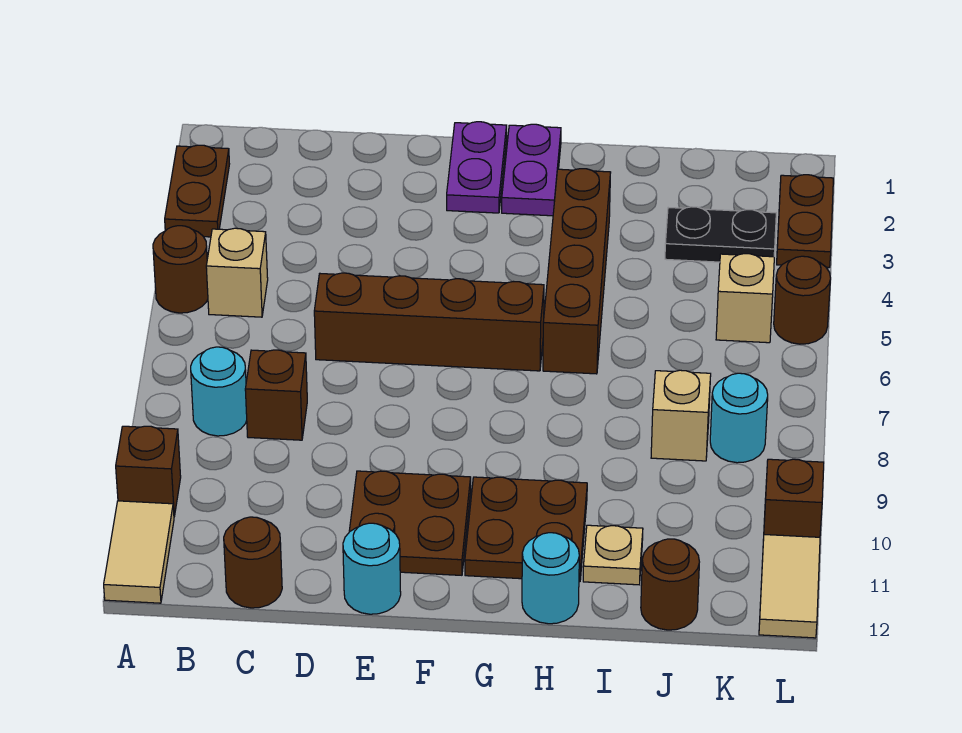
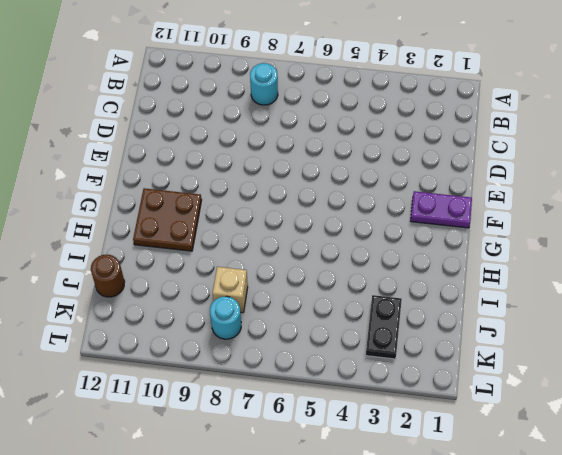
none -> brown 1x2 plate [165,145,229,237]
none -> brown 1x1 round brick [153,226,208,313]
none -> brown 1x1 brick [116,426,181,516]

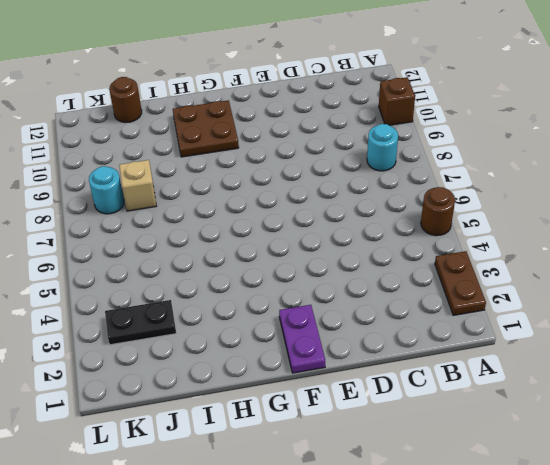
none -> tan 1x2 tile [104,501,174,603]
none -> tan 1x1 brick [206,228,268,317]
none -> brown 1x1 brick [245,350,307,440]

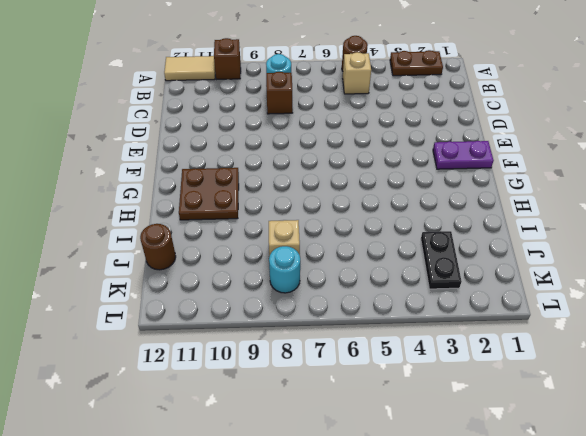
none -> brown 1x1 round brick [224,517,282,608]
none -> brown 1x4 brick [314,273,544,371]
none -> brown 2x2 plate [349,471,471,575]

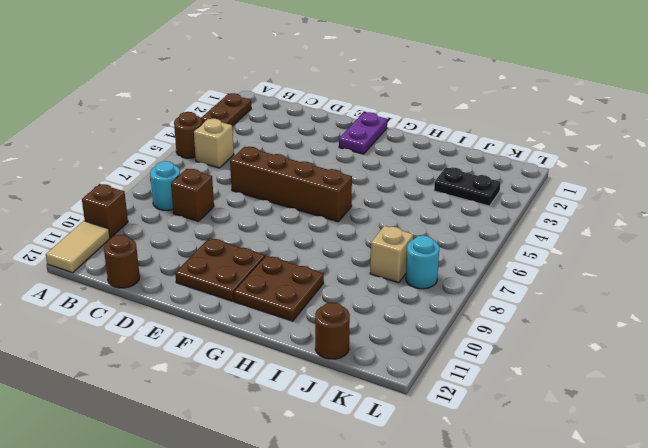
none -> cyan 1x1 round brick [343,523,401,614]
none -> purple 1x2 plate [502,124,561,216]
none -> brown 1x4 brick [543,169,611,374]

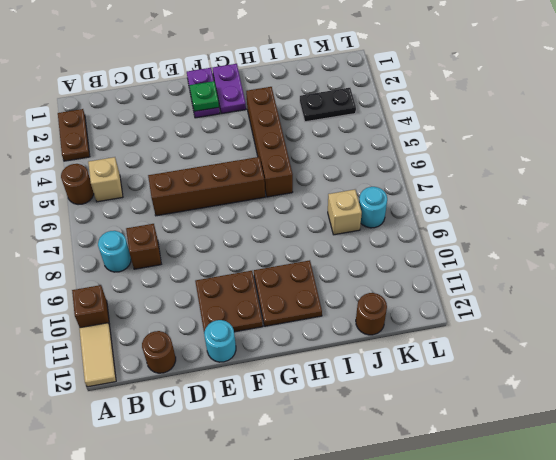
green 1x1 plate [189,81,219,111] -> none
none -> cyan 1x1 round brick [522,533,579,624]
none -> tan 1x1 plate [583,525,643,585]
none -> tan 1x1 brick [716,254,774,343]

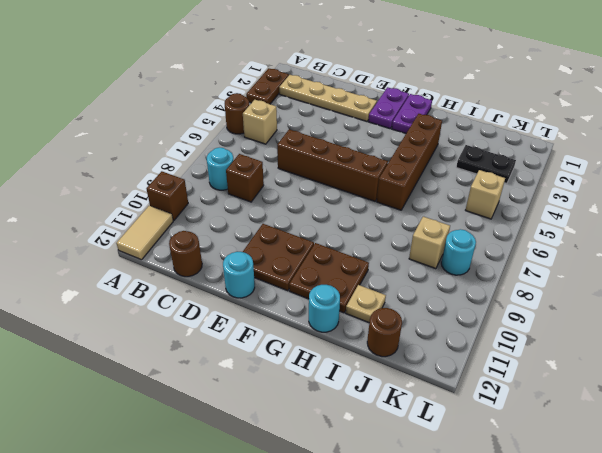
tan 1x4 plate [279,75,377,121] -> none
none -> brown 1x2 plate [777,175,833,268]
none -> brown 1x1 round brick [774,256,831,344]
none -> brown 1x1 brick [763,459,824,540]

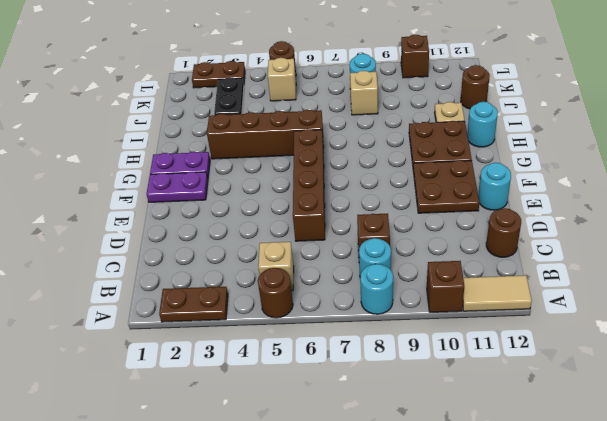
cyan 1x1 round brick [360,264,393,314] -> none
none -> tan 1x2 tile [759,535,820,638]

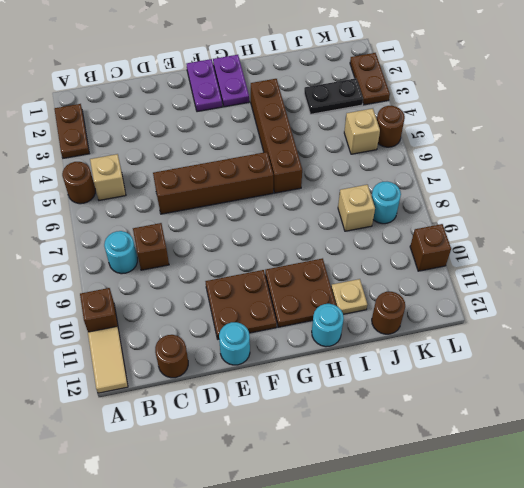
none -> tan 1x2 tile [759,535,820,638]

